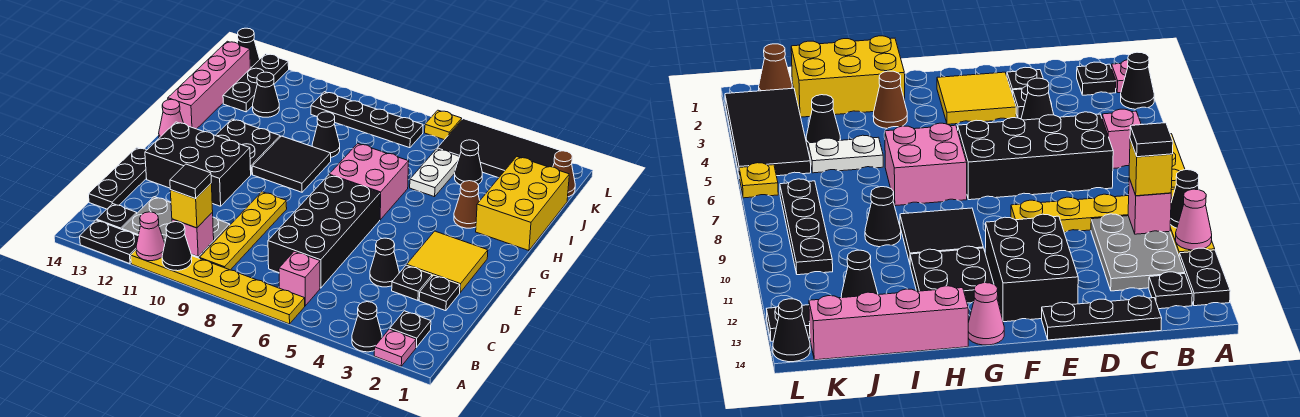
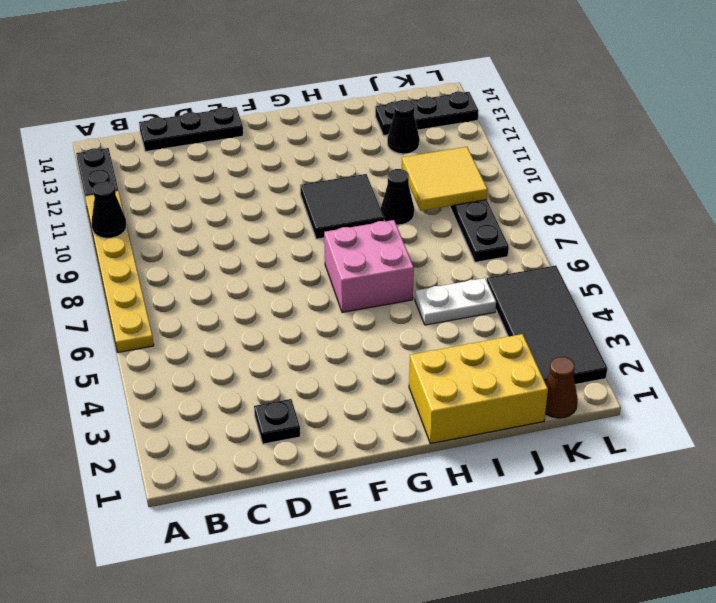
yellow 2x2 tile [402,147,488,211] -> yellow 2x2 tile moved to [407,231,488,292]
none -> pink 1x1 plate [374,329,416,366]
none -> black 1x1 cone [352,302,382,352]
none -> black 1x1 plate [390,311,431,347]
none -> pink 1x1 brick [279,251,320,306]

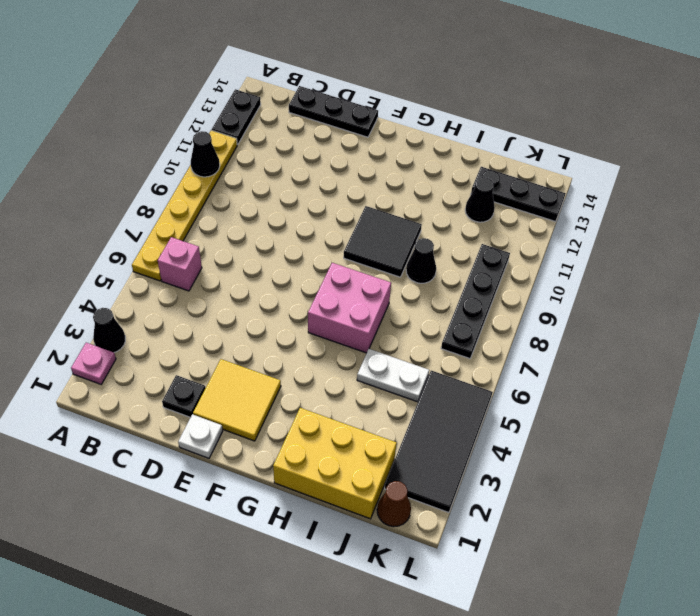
white 1x1 plate [178,414,223,458] -> none
none -> black 1x1 plate [390,311,431,347]
none -> yellow 1x4 plate [200,192,287,270]
none -> grey 2x3 plate [122,197,230,258]
none -> black 1x1 plate [97,204,137,230]

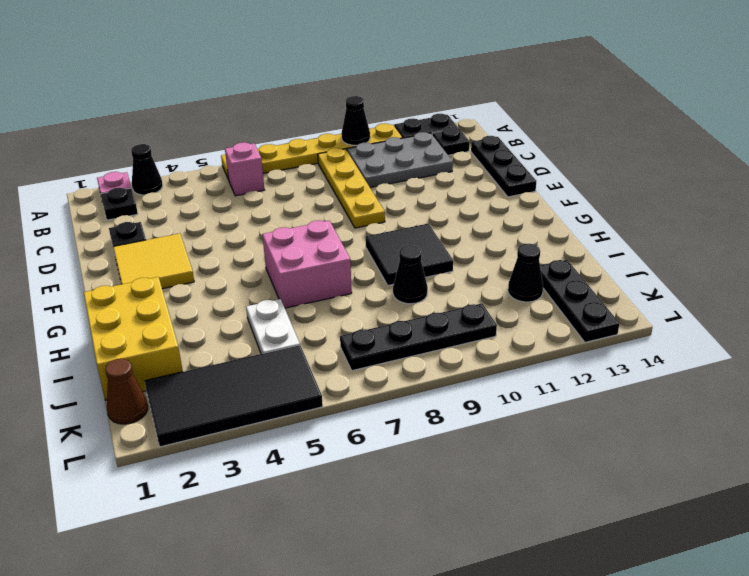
none -> black 2x4 brick [268,175,380,288]
none -> black 1x1 plate [392,265,432,300]
none -> black 1x1 cone [370,238,399,287]
none -> black 2x3 brick [145,122,251,206]

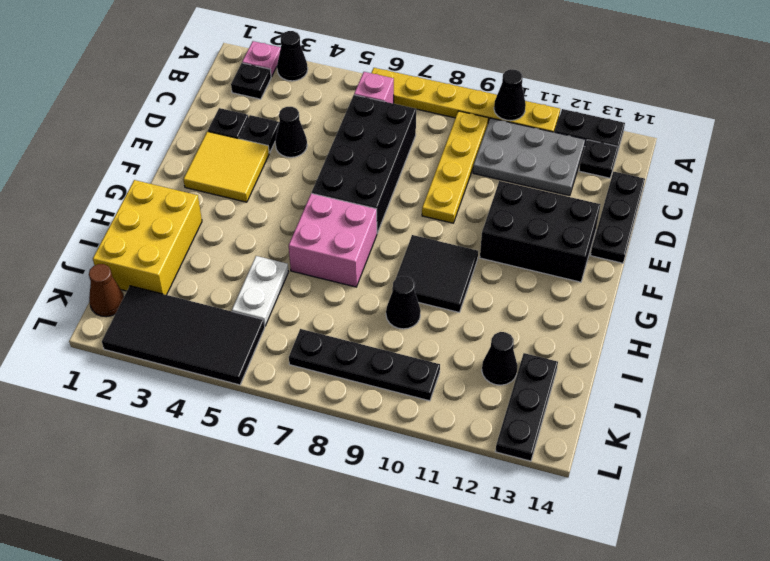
none -> black 2x2 plate [215,119,280,174]
none -> pink 1x1 cone [159,99,183,138]
none -> brown 1x1 cone [454,181,480,228]
none -> pink 1x4 brick [168,41,250,129]

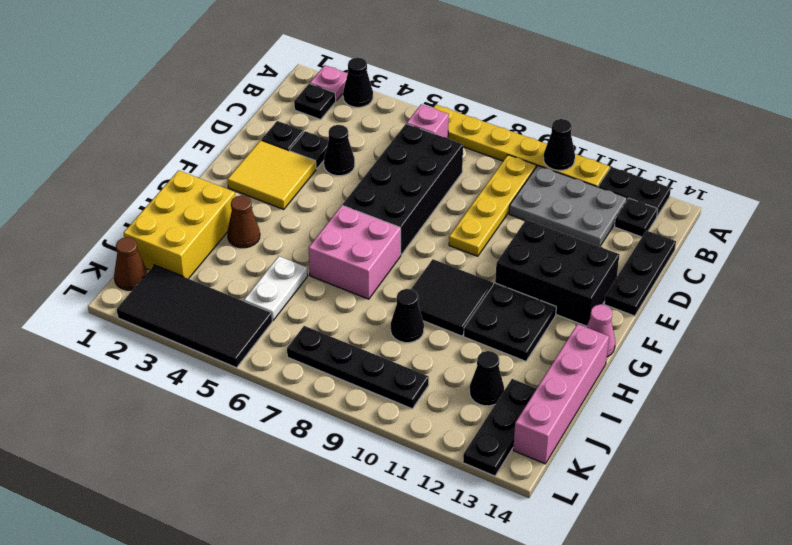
none -> black 1x1 cone [455,140,482,185]
none -> yellow 1x1 plate [425,110,462,140]
none -> black 1x1 cone [237,28,260,69]
none -> pink 1x1 cone [136,212,165,261]

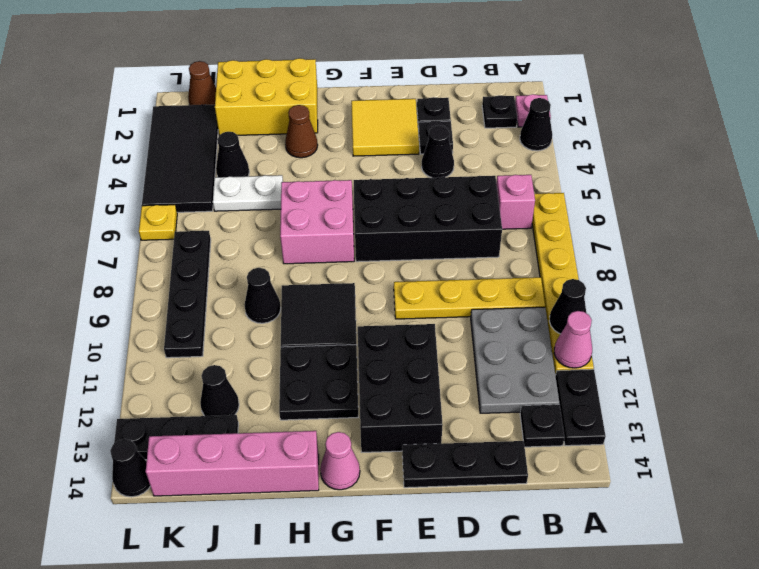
none -> pink 1x1 brick [172,212,214,257]
none -> yellow 1x1 brick [170,184,213,228]
none -> black 1x1 tile [170,164,211,199]

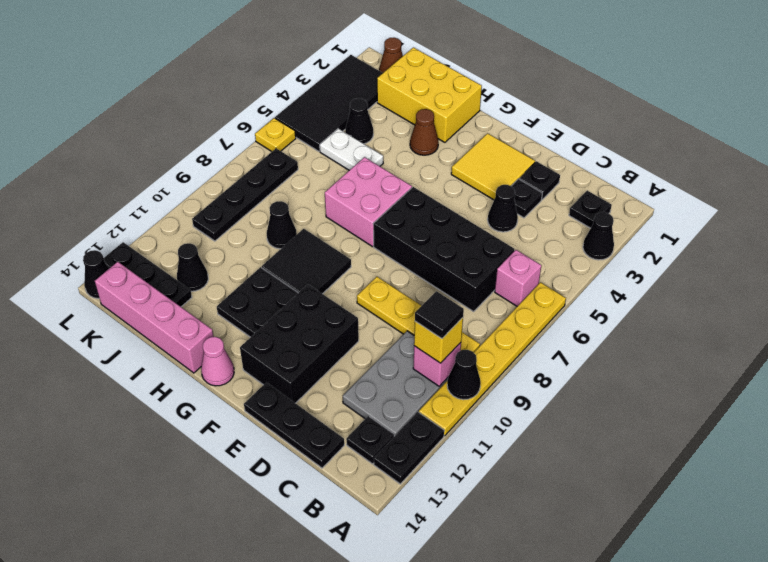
none -> pink 1x1 plate [374,329,416,366]
none -> pink 1x1 cone [136,212,165,261]

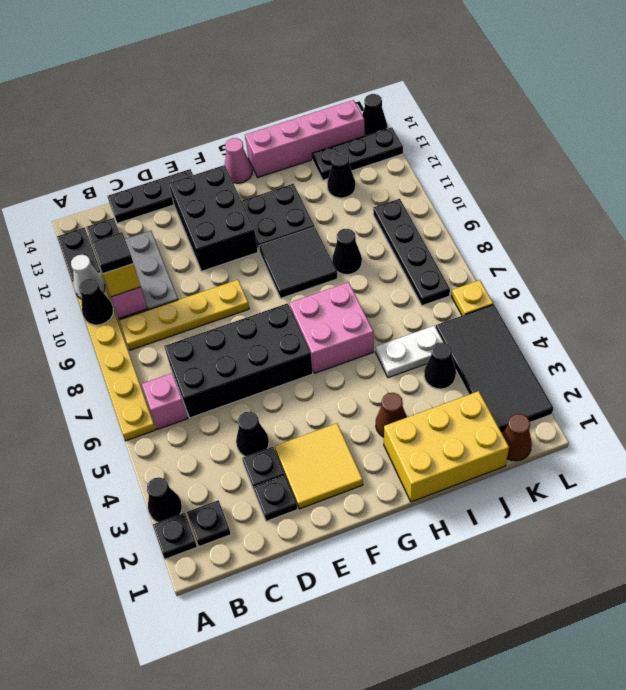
black 1x1 plate [153,513,197,559] -> pink 1x1 plate [374,329,416,366]
white 1x1 cone [71,255,105,299] -> pink 1x1 cone [136,212,165,261]

